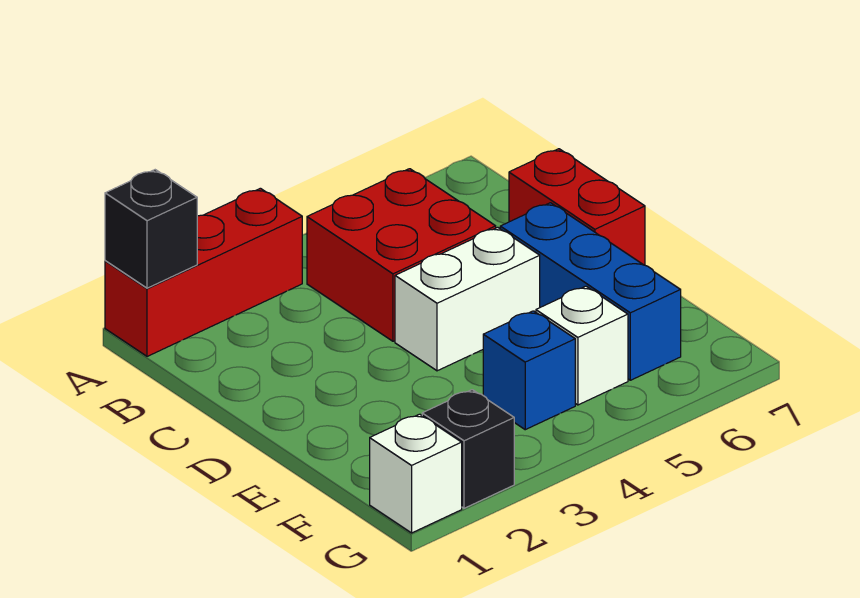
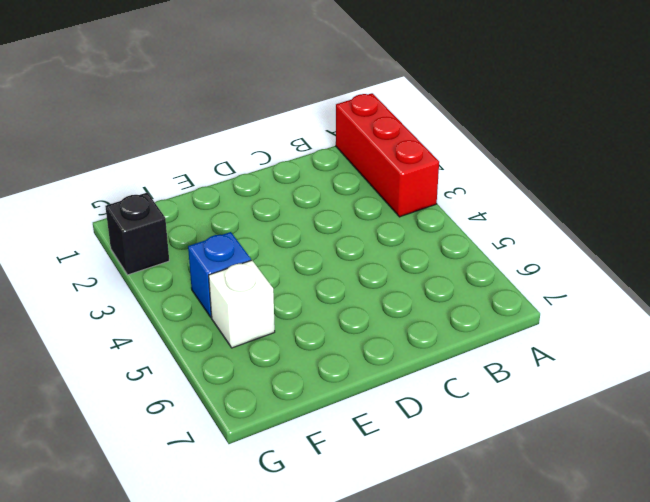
none -> red 2x2 brick [307,169,496,341]
none -> red 1x2 brick [509,149,645,265]

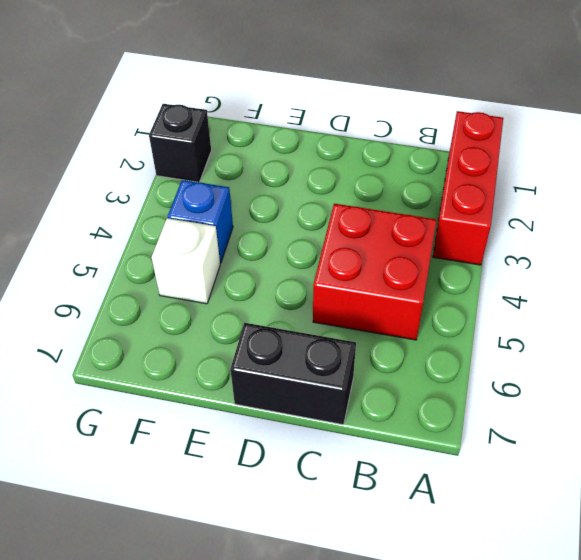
black 1x2 brick [230,323,356,425] -> red 1x2 brick [509,149,645,265]
none -> white 1x2 brick [395,227,540,371]
none -> blue 1x3 brick [500,203,681,380]

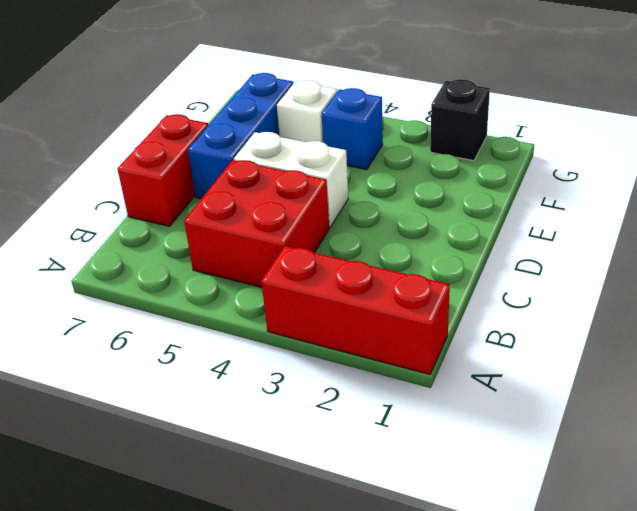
none -> white 1x1 brick [370,414,462,533]
none -> black 1x1 brick [105,170,197,288]

